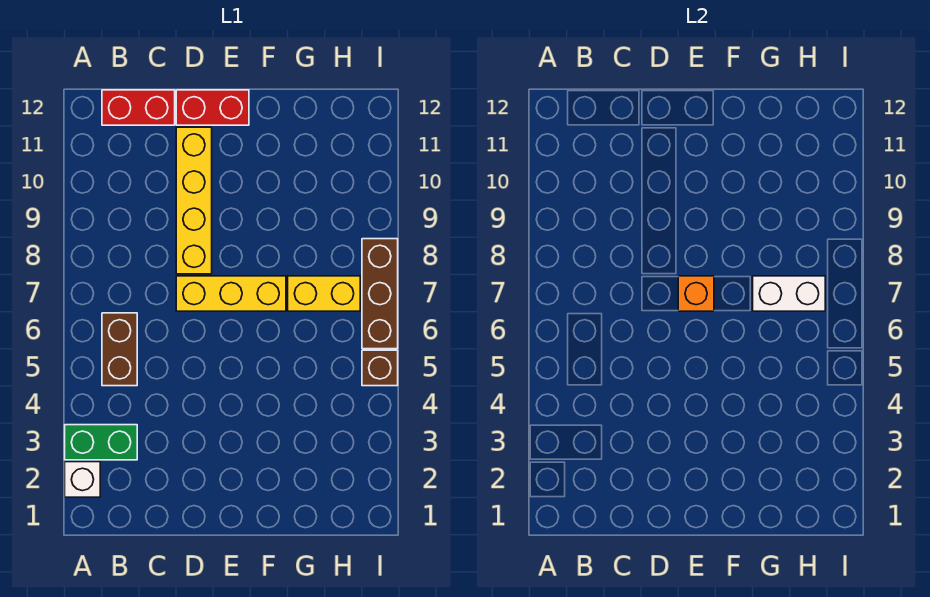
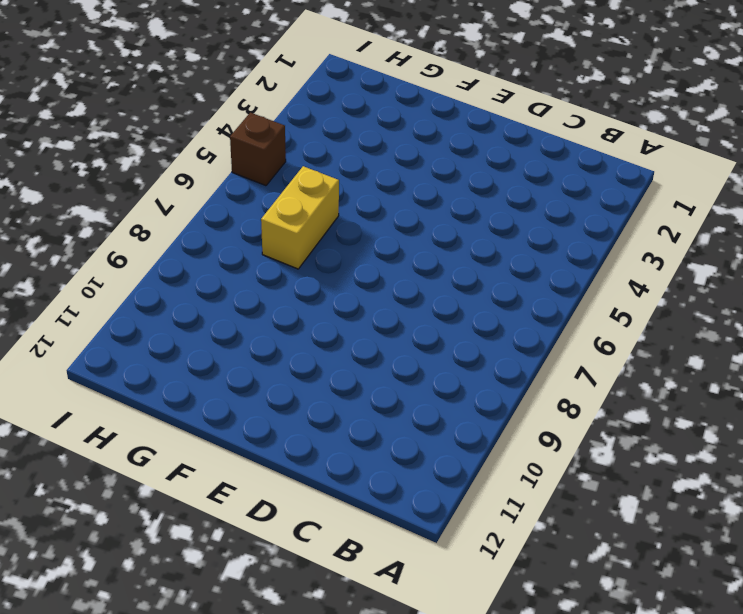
yellow 1x2 brick [261,166,339,269] -> yellow 1x2 brick turned to [288,276,360,311]
none -> white 1x1 brick [65,462,100,497]
none -> green 1x2 brick [65,425,137,460]
none -> brown 1x2 brick [102,313,137,386]

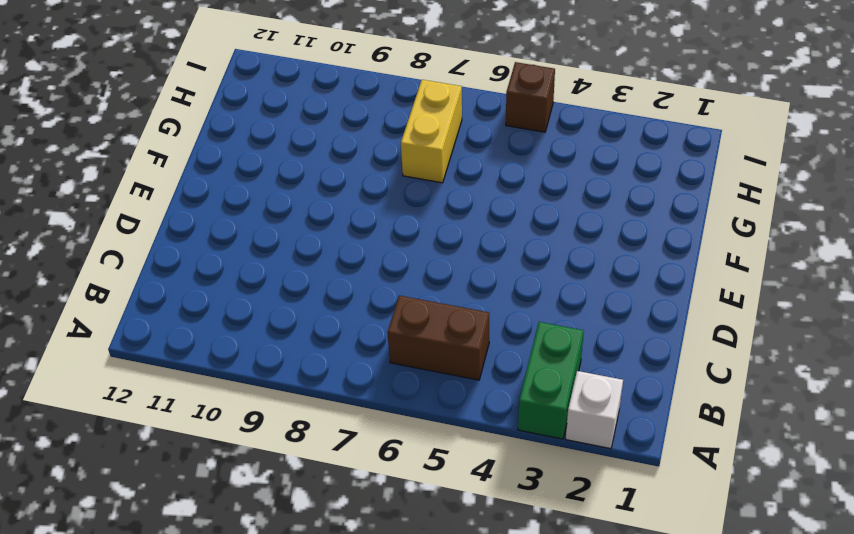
none -> red 1x2 brick [102,90,175,125]
none -> yellow 1x3 brick [176,276,286,311]
none -> yellow 1x4 brick [176,127,212,274]

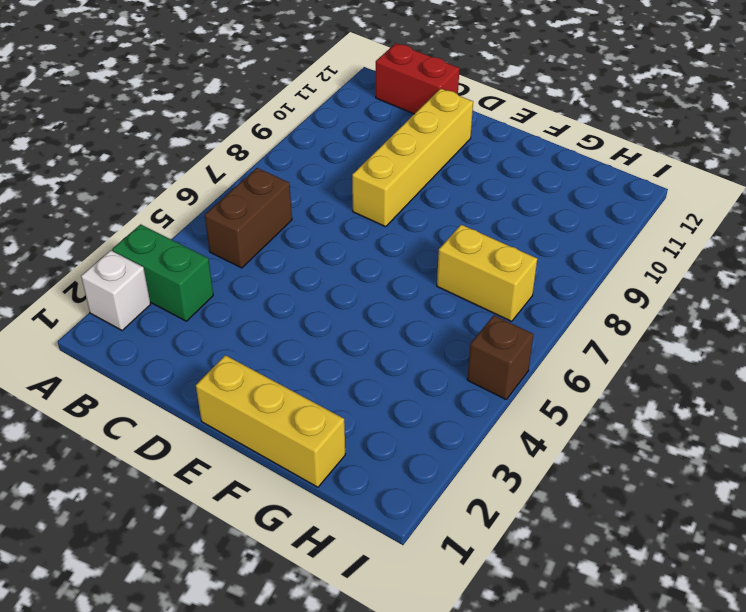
yellow 1x3 brick [196,355,345,487] -> yellow 1x3 brick moved to [176,276,286,311]
none -> red 1x2 brick [176,90,249,125]
none -> brown 1x3 brick [362,239,398,349]
none -> orange 1x1 brick [678,276,714,311]

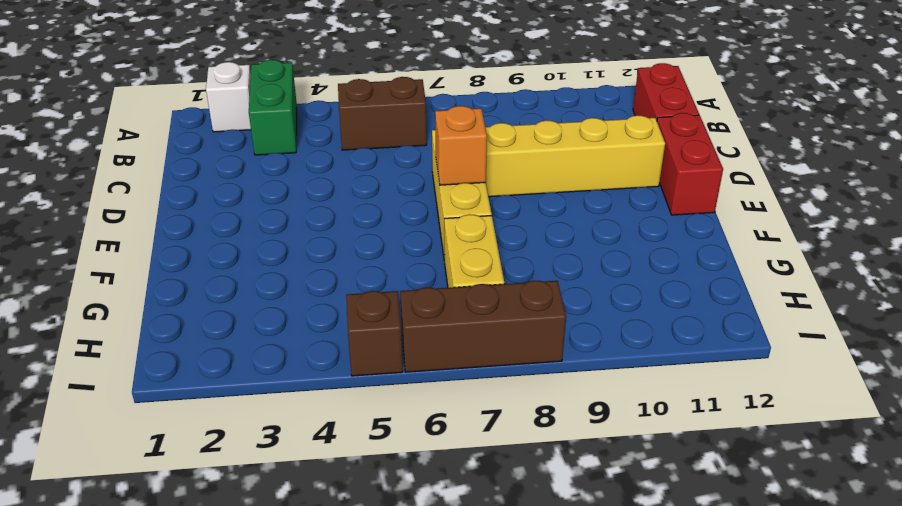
none -> white 1x2 brick [753,276,825,311]

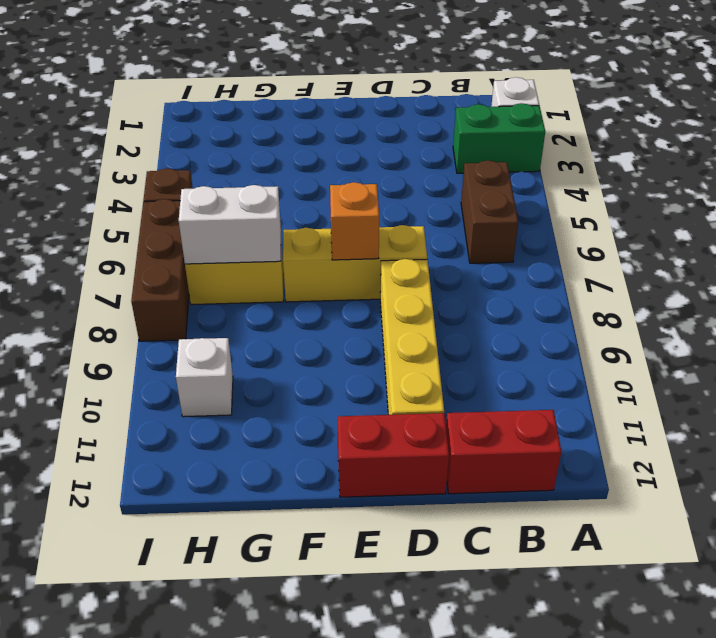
white 1x1 brick [176,338,233,417] -> none

